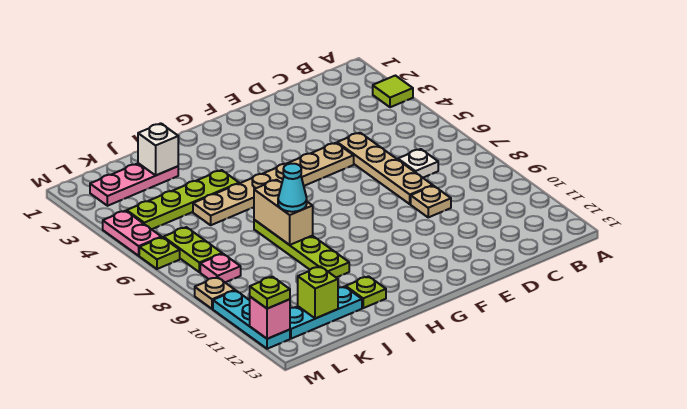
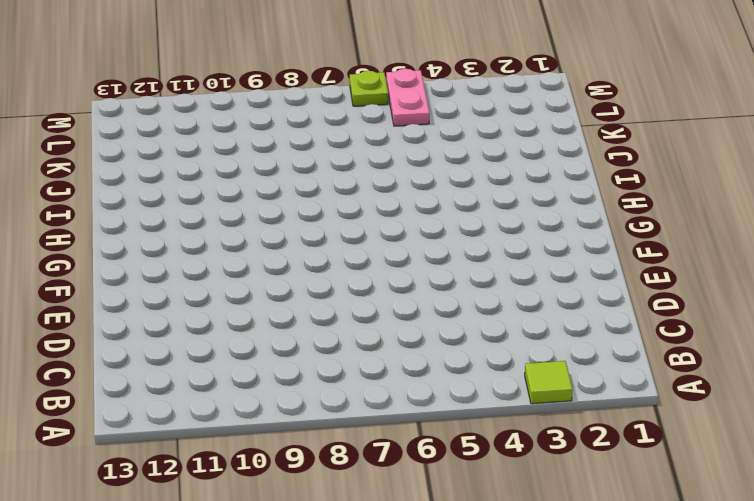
pink 1x2 plate [386,69,429,126] -> pink 1x2 plate turned to [103,211,161,256]
none -> white 1x1 plate [398,149,438,178]
none -> tan 1x4 plate [337,133,433,204]
none -> tan 1x1 plate [411,186,451,217]

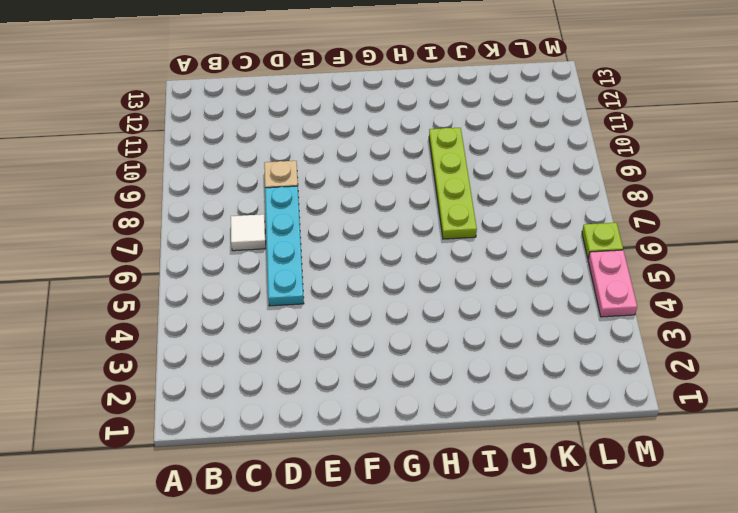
white 1x1 tile [231,214,266,251] -> white 1x1 plate [398,149,438,178]
cyan 1x4 plate [265,186,304,306] -> tan 1x4 plate [337,133,433,204]
none -> lime 1x1 tile [373,76,413,107]
none -> tan 1x6 plate [193,143,354,225]
none -> lime 1x4 plate [127,170,239,229]

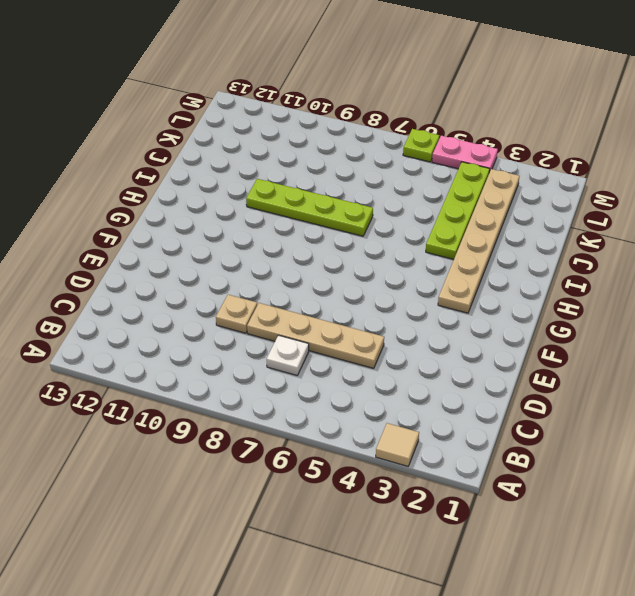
tan 1x1 tile [376,423,419,466] -> lime 1x1 tile [373,76,413,107]
tan 1x6 plate [438,169,519,313] -> tan 1x6 plate moved to [193,143,354,225]
none -> lime 1x1 plate [346,276,386,308]
none -> pink 1x3 plate [90,163,178,206]
none -> cyan 1x3 plate [290,287,362,339]

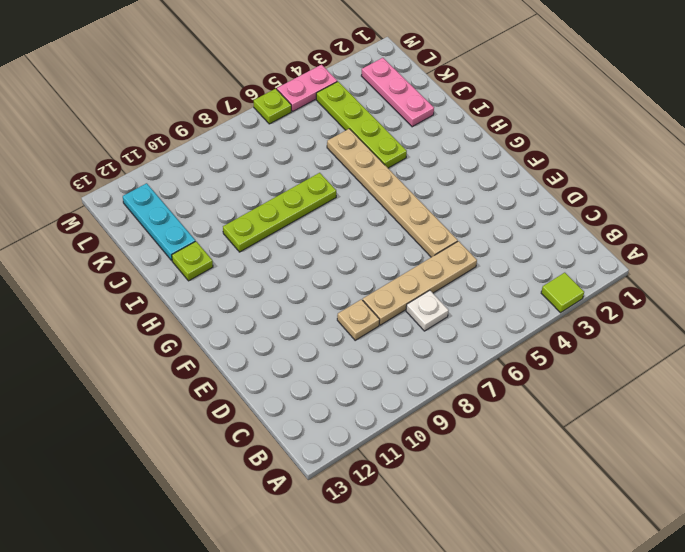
none -> lime 1x2 plate [163,227,222,272]
none -> pink 1x1 plate [200,254,241,282]
none -> tan 1x1 plate [195,277,235,309]

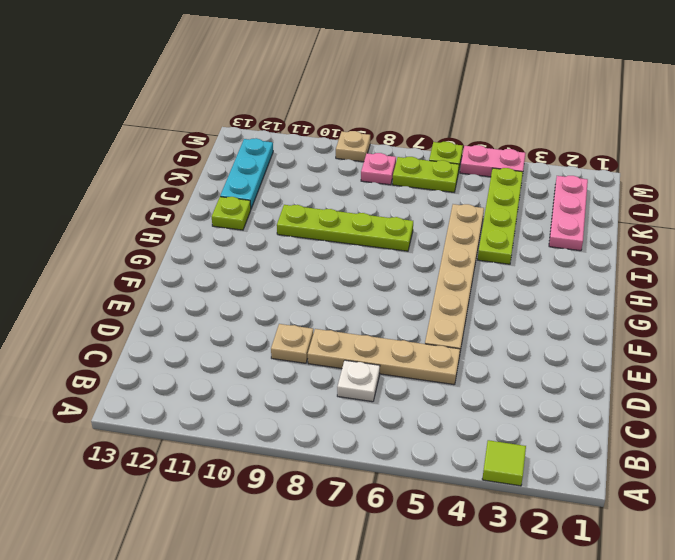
none -> cyan 1x3 plate [213,290,290,349]
none -> tan 1x2 brick [254,180,313,245]
none -> white 1x1 brick [138,123,178,175]

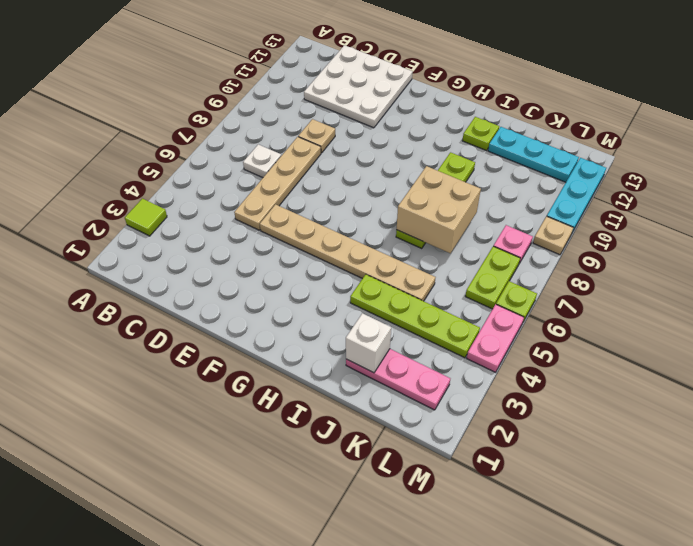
white 3x3 plate [304,45,413,128] -> none
tan 2x2 brick [397,166,481,253] -> tan 1x2 brick [254,180,313,245]
none -> lime 1x1 brick [298,266,338,319]
none -> pink 1x1 brick [250,297,290,339]
none -> cyan 1x1 cone [278,164,307,212]

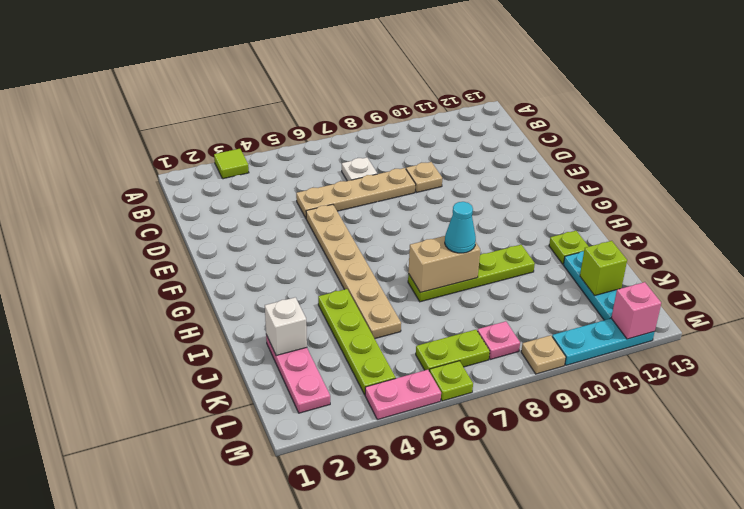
none -> lime 1x1 plate [250,277,290,309]

